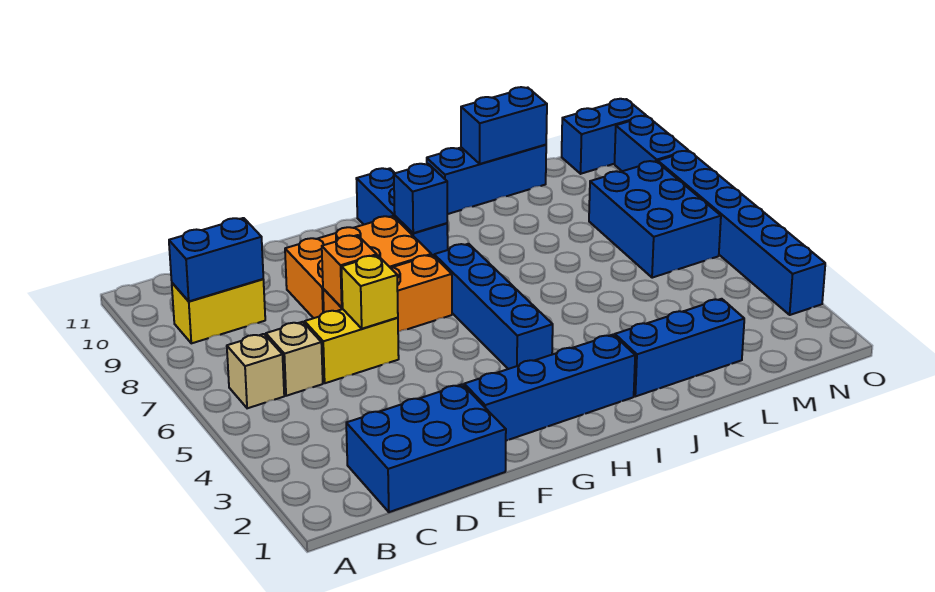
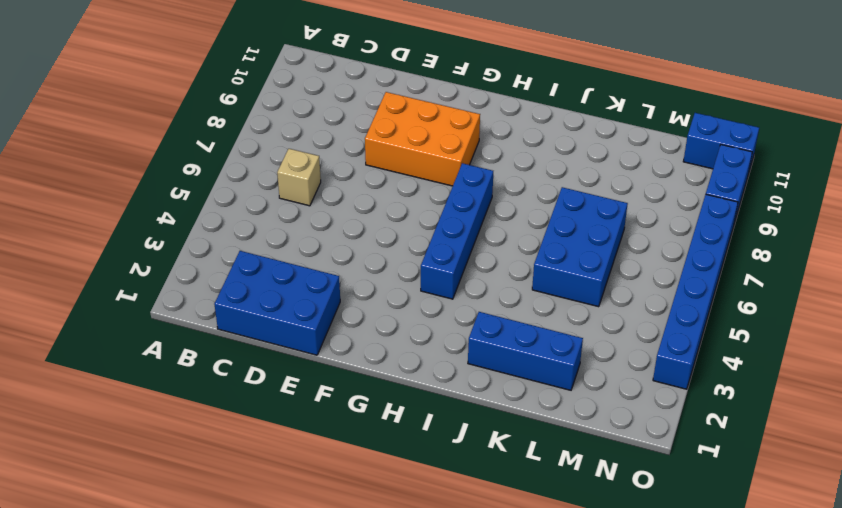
blue 2x3 brick [532,187,628,307] -> blue 2x3 brick moved to [589,161,721,278]
none -> tan 1x1 brick [227,334,284,408]
none -> yellow 1x2 brick [172,279,265,343]
none -> yellow 1x2 brick [305,309,399,383]

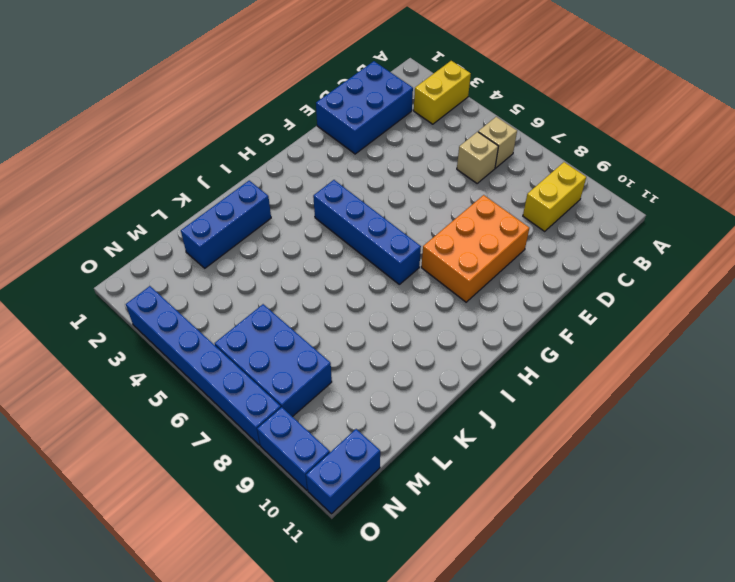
yellow 1x2 brick [414,61,471,124] -> yellow 1x2 brick moved to [305,309,399,383]
none -> orange 1x3 brick [323,255,452,332]
none -> blue 1x4 brick [464,335,635,441]
none -> blue 1x3 brick [356,168,448,256]

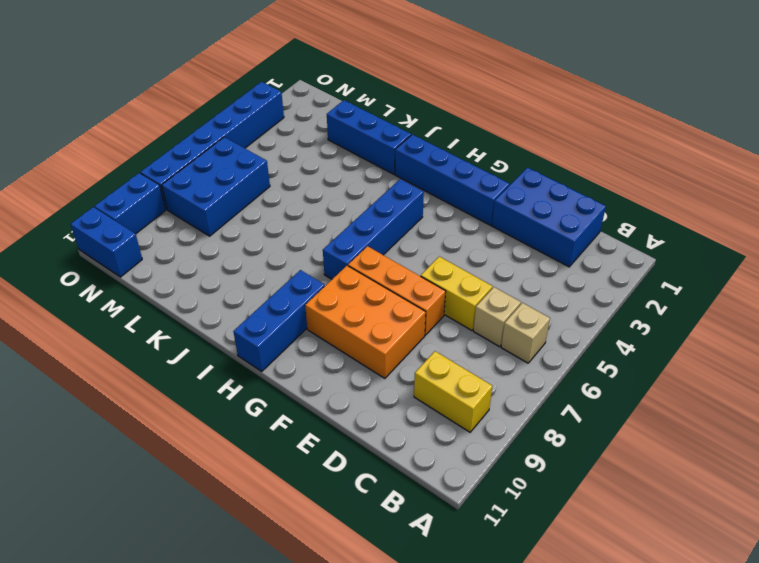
none -> blue 1x3 brick [427,145,546,214]
none -> blue 1x2 brick [169,218,263,301]
none -> yellow 1x1 brick [342,255,398,329]

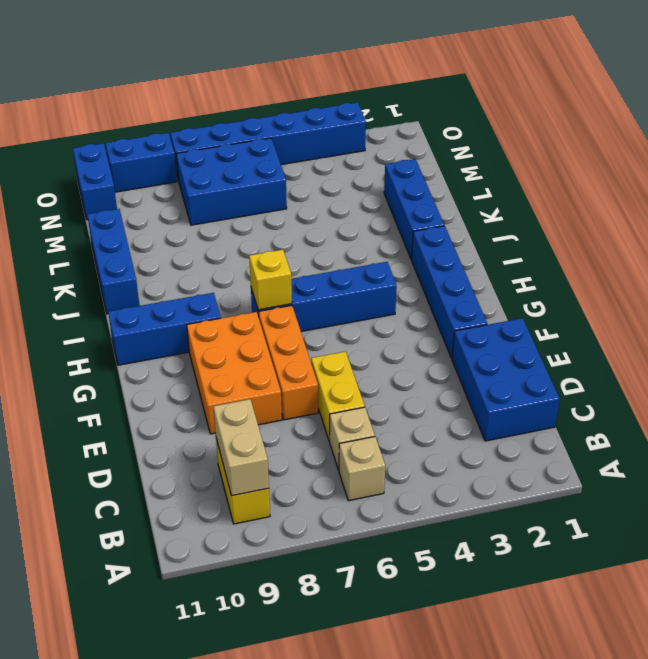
tan 1x2 brick [213,399,269,496] -> blue 1x2 brick [169,218,263,301]
yellow 1x1 brick [249,250,292,310] -> yellow 1x1 brick moved to [342,255,398,329]
none -> orange 1x1 brick [322,235,377,308]
none -> blue 1x1 brick [394,164,447,233]
none -> blue 1x2 brick [461,87,547,164]

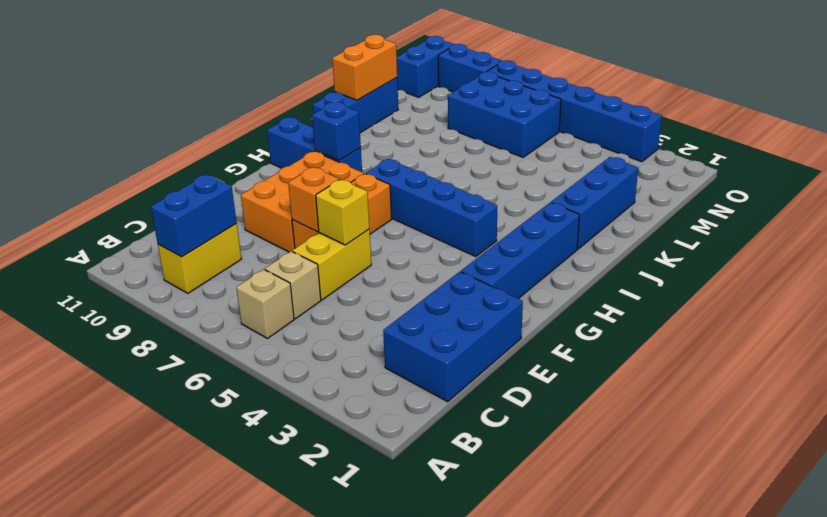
orange 1x2 brick [332,35,397,100] -> blue 1x2 brick [461,87,547,164]

